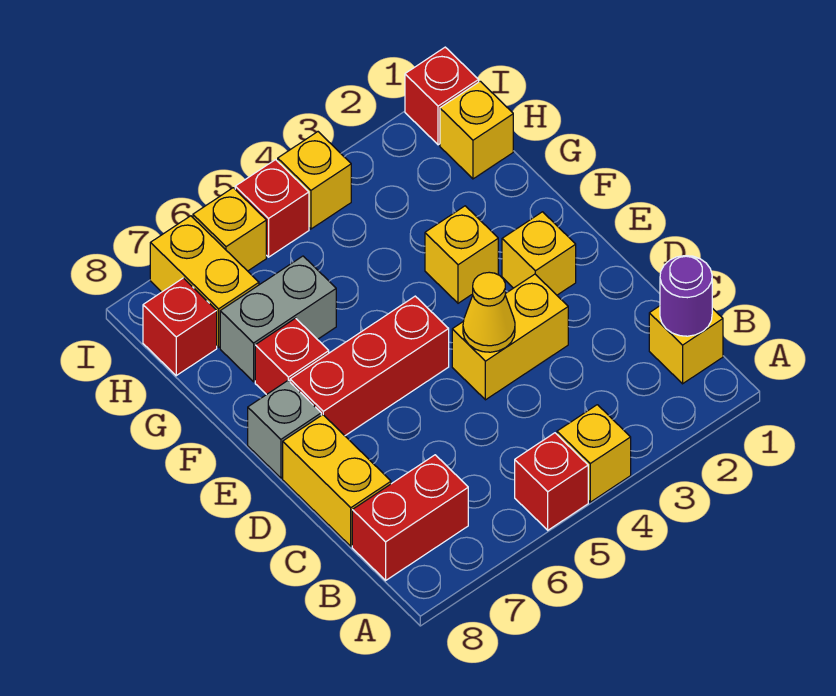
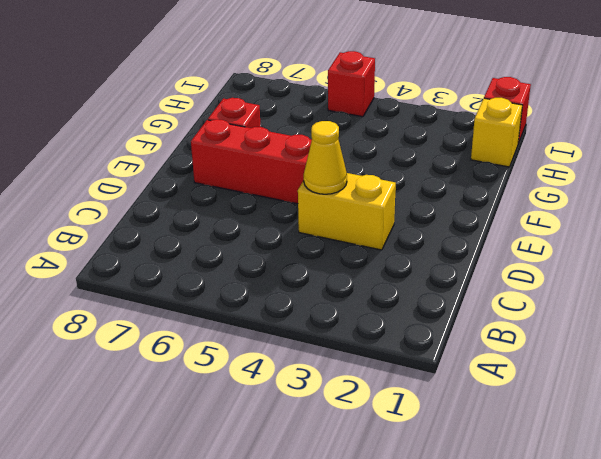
none -> yellow 1x1 brick [557,405,631,502]
none -> red 1x1 brick [515,433,588,530]
none -> yellow 1x1 brick [649,306,723,384]

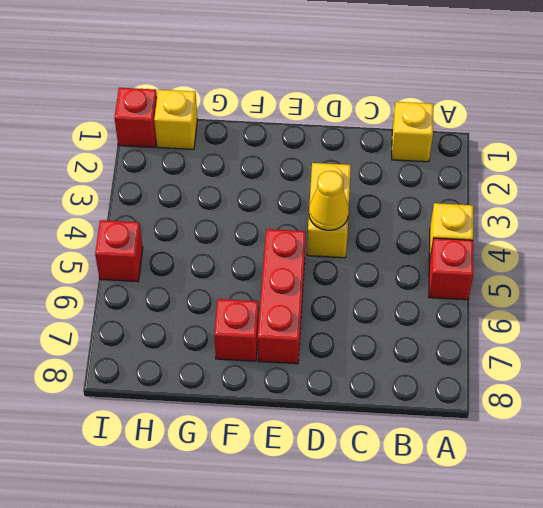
none -> red 1x2 brick [352,455,468,580]
none -> yellow 1x2 brick [283,415,391,546]
none -> yellow 1x1 brick [502,212,576,295]

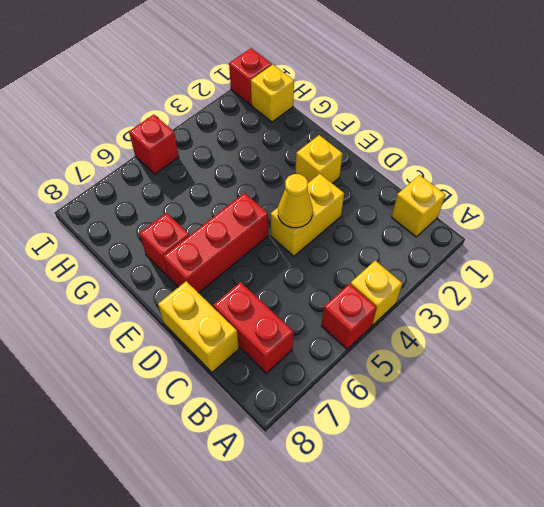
red 1x2 brick [213,282,293,373] -> red 1x2 brick turned to [352,455,468,580]
none -> grey 1x1 brick [248,381,321,478]
none -> yellow 1x1 brick [425,206,498,303]
none -> grey 1x2 brick [220,256,336,382]

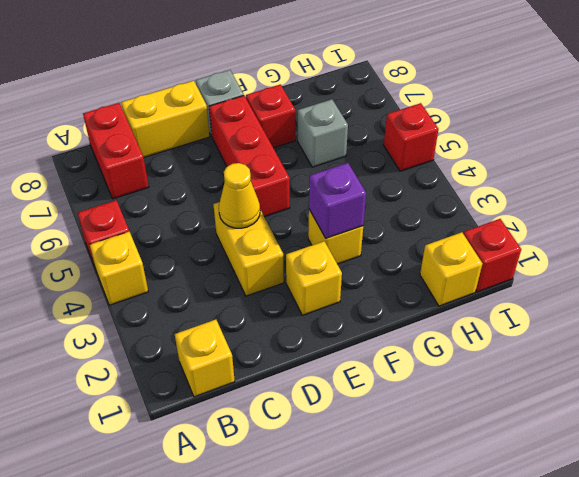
purple 1x1 brick [309,163,366,238] -> none
grey 1x1 brick [298,99,348,167] -> grey 1x2 brick [220,256,336,382]
none -> yellow 1x2 brick [150,216,259,347]
none -> red 1x1 brick [143,278,217,376]
none -> yellow 1x1 brick [278,132,351,229]

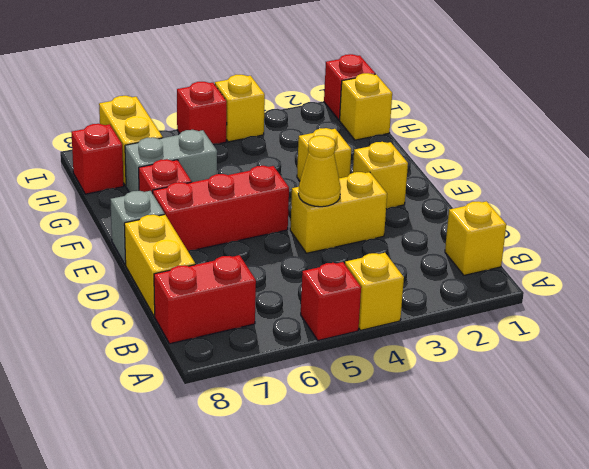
none -> yellow 1x1 brick [193,188,266,271]
none -> purple 1x1 round brick [660,256,712,336]

